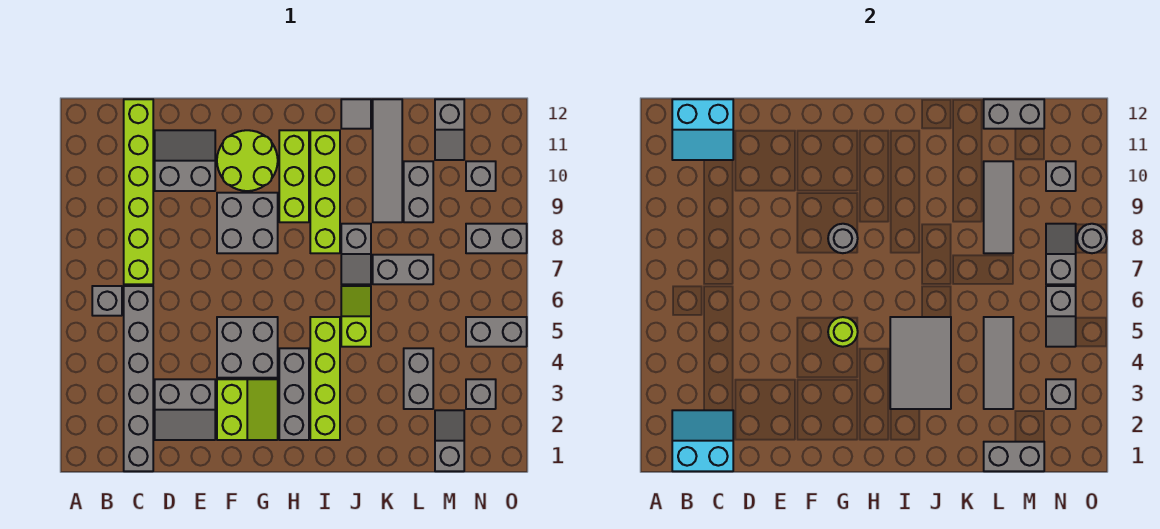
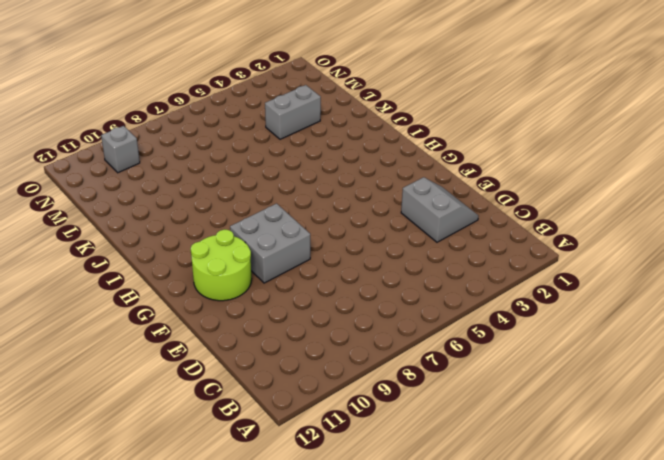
none -> grey 1x1 brick [92,286,122,316]
none -> grey 1x6 brick [124,286,153,471]
none -> lime 1x6 brick [124,99,153,284]
none -> grey 2x2 slope [155,130,215,191]

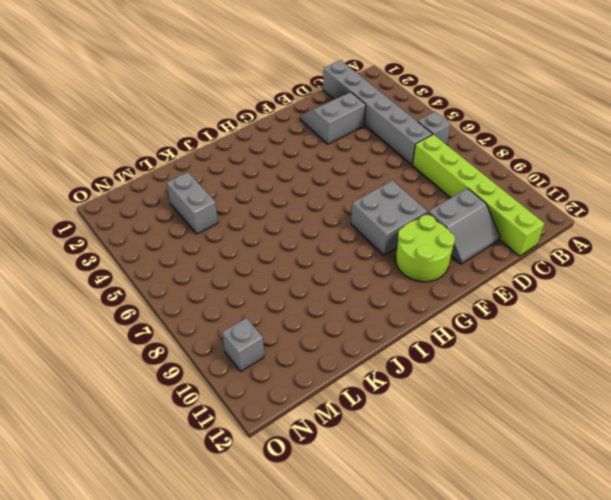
none -> lime 2x2 slope [217,379,278,440]
none -> grey 2x2 brick [217,317,278,378]
none -> grey 1x3 brick [279,348,309,440]
none -> lime 1x3 brick [279,130,309,222]

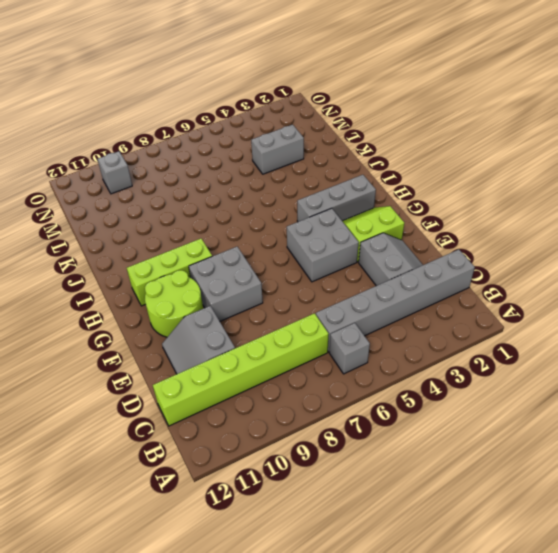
none -> lime 1x4 brick [310,317,340,440]
none -> lime 1x4 brick [310,130,340,253]
none -> lime 1x2 slope [341,286,371,347]
none -> grey 1x2 slope [341,224,371,284]

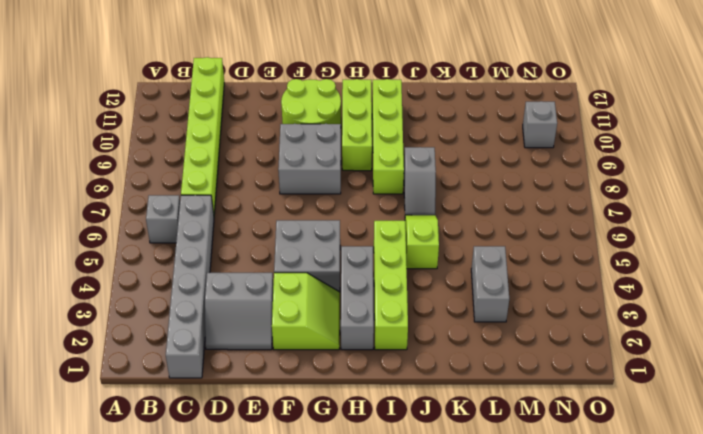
none -> grey 2x2 slope [155,130,215,191]
none -> grey 1x1 tile [341,99,371,129]
none -> grey 1x2 brick [373,255,433,284]
none -> grey 1x4 tile [373,99,402,222]

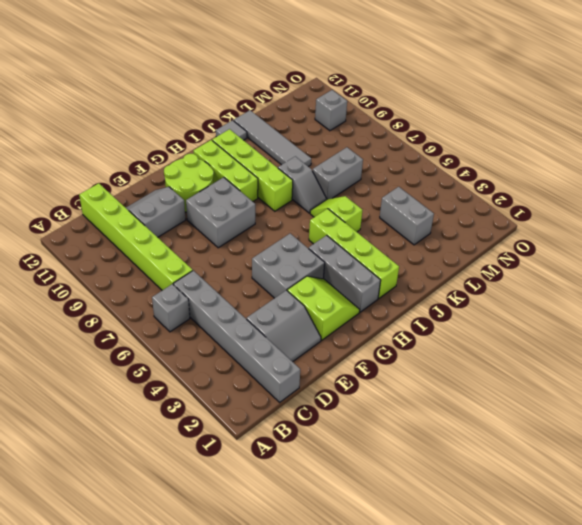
none -> grey 1x2 brick [404,161,433,222]
none -> grey 1x2 slope [435,410,464,471]
none -> grey 1x2 slope [435,99,464,160]
none -> grey 1x1 brick [466,379,496,409]

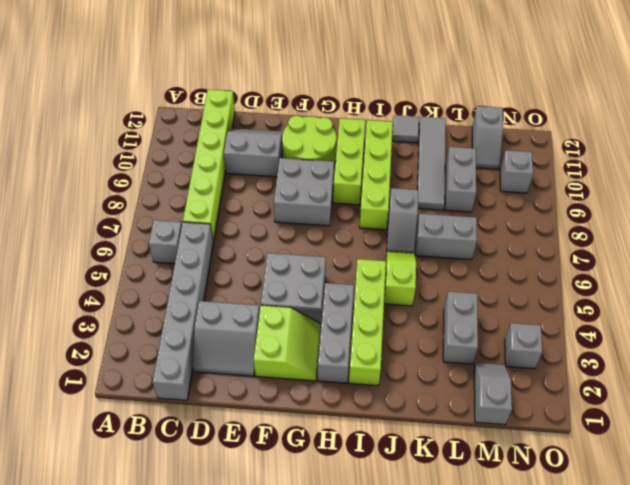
none -> grey 1x2 brick [466,317,527,347]
none -> grey 1x2 brick [466,224,527,253]
none -> cyan 2x2 slope [672,410,733,471]
none -> cyan 2x2 slope [672,99,733,160]

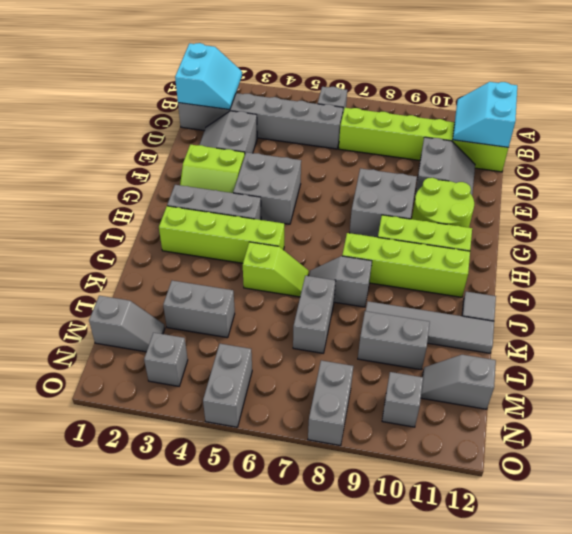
none -> lime 1x1 round brick [828,317,858,347]
none -> grey 1x1 round brick [828,224,858,253]
none -> grey 2x3 tile [890,317,951,409]
none -> grey 1x2 brick [984,442,1044,471]

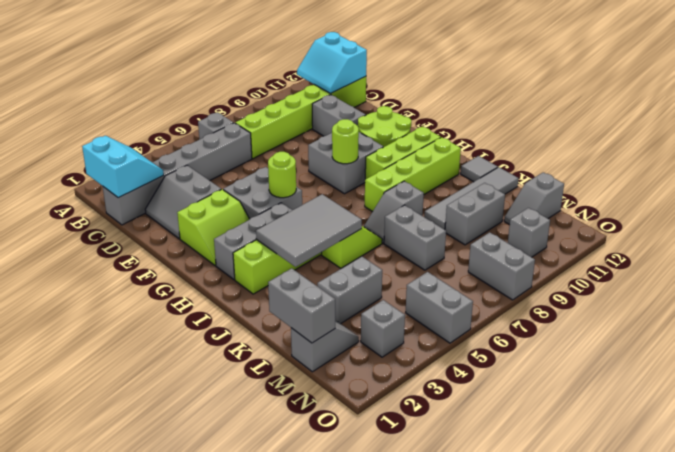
lime 1x1 round brick [332,119,359,164] -> grey 1x1 round brick [828,224,858,253]
none -> grey 1x3 tile [984,317,1013,409]
none -> grey 1x3 tile [984,161,1013,253]
none -> grey 1x2 brick [984,99,1044,129]
none -> grey 1x1 brick [1046,379,1076,409]

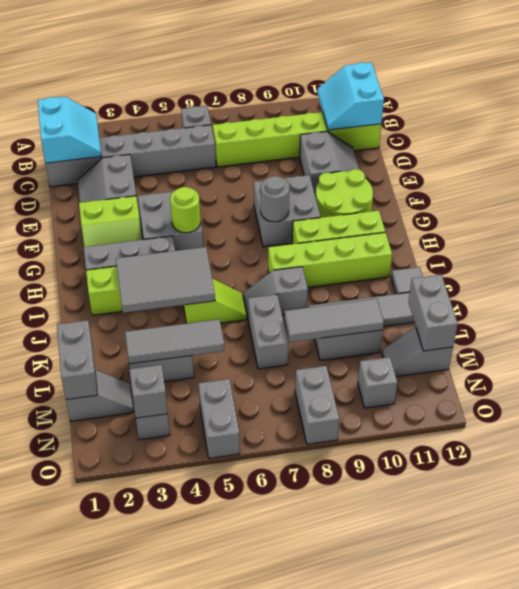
none -> grey 1x2 slope [1046,286,1076,347]
none -> grey 1x2 slope [1046,224,1076,284]
none -> grey 1x1 brick [1046,161,1076,191]
none -> grey 1x1 round brick [1077,224,1107,253]

